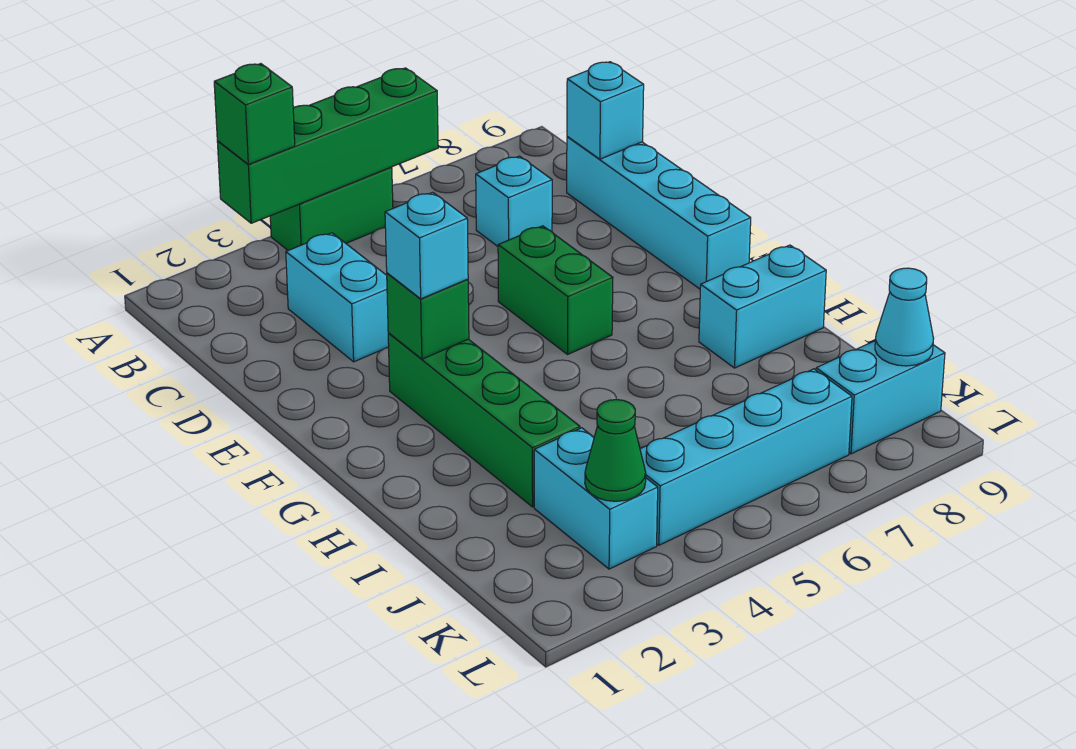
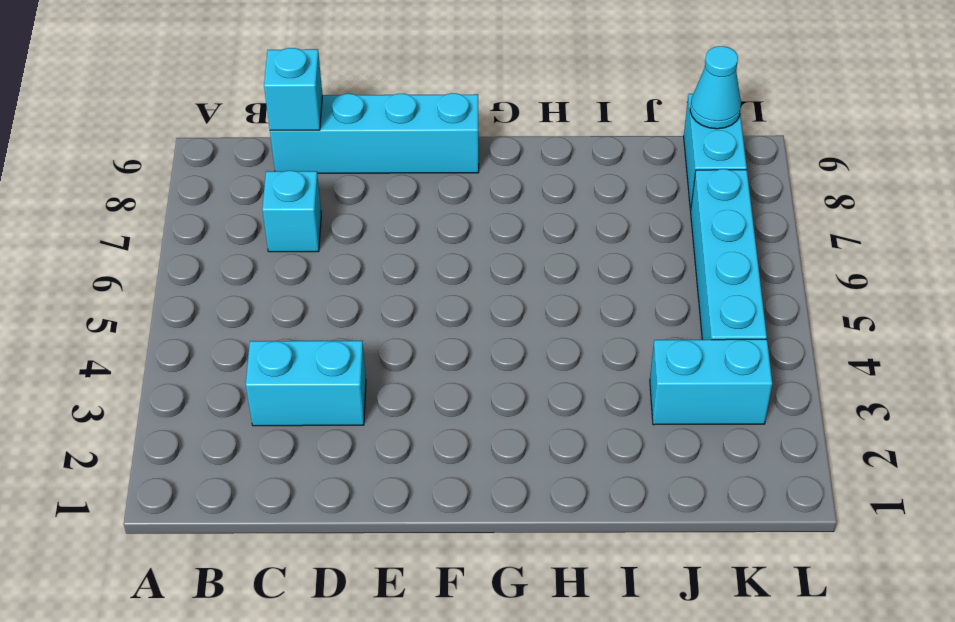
none -> green 1x2 brick [270,167,393,250]
none -> green 1x2 brick [498,226,613,354]
none -> green 1x4 brick [388,333,580,507]

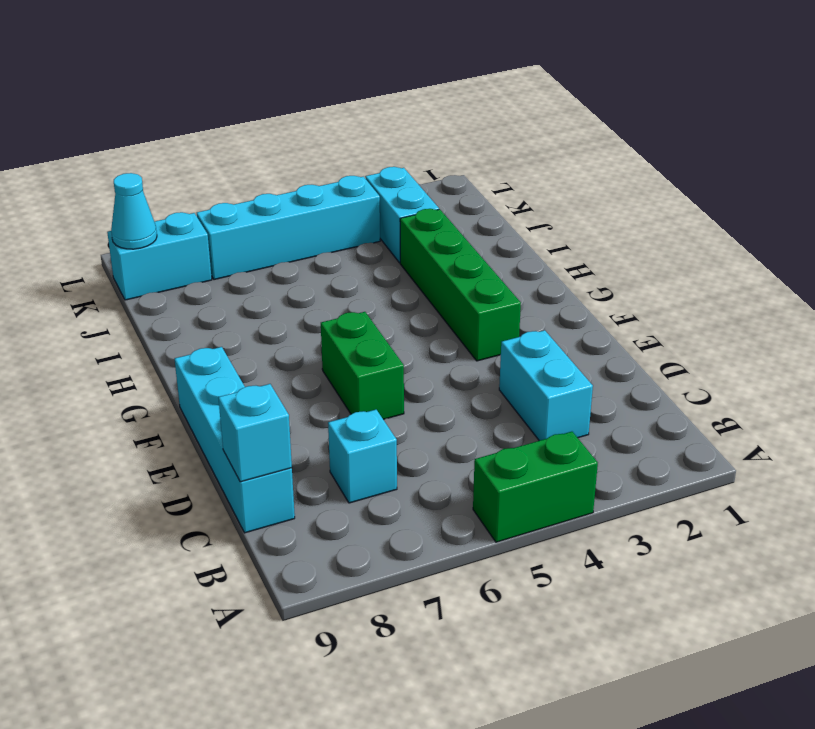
none -> cyan 1x2 brick [699,245,826,368]
none -> green 1x4 brick [217,68,438,223]
none -> green 1x1 brick [387,273,469,359]

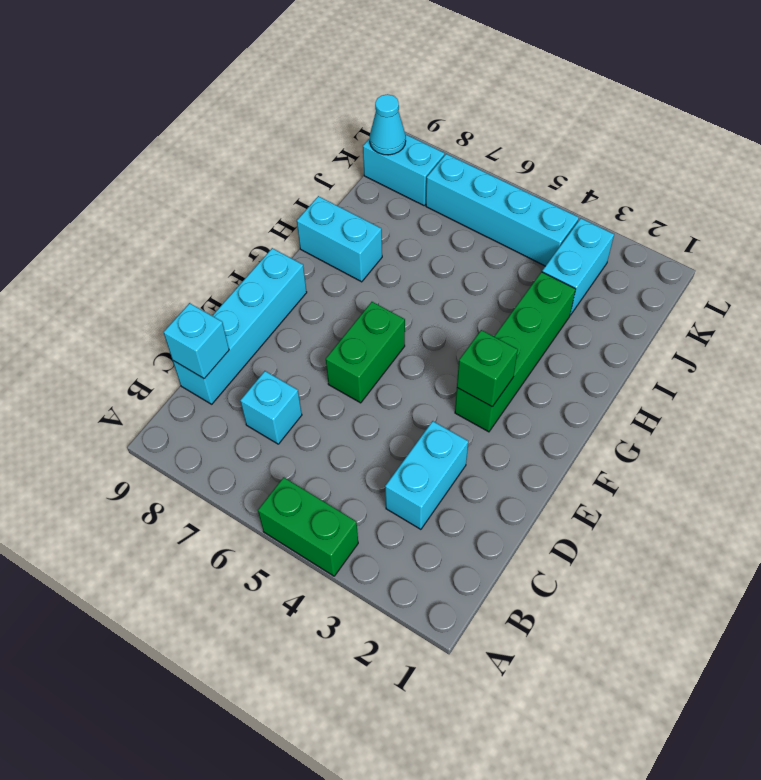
none -> green 1x4 brick [217,68,438,223]
none -> green 1x1 cone [585,400,646,501]
none -> green 1x1 brick [214,64,295,164]

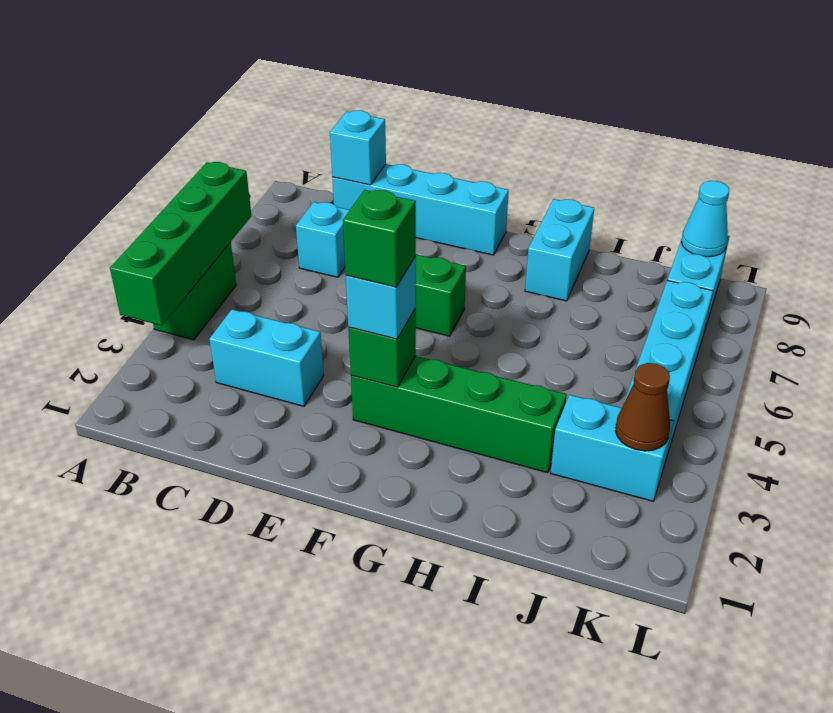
green 1x1 brick [343,190,416,287] -> green 1x1 brick moved to [214,64,295,164]
brown 1x1 cone [615,363,670,451] -> green 1x1 cone [585,400,646,501]

